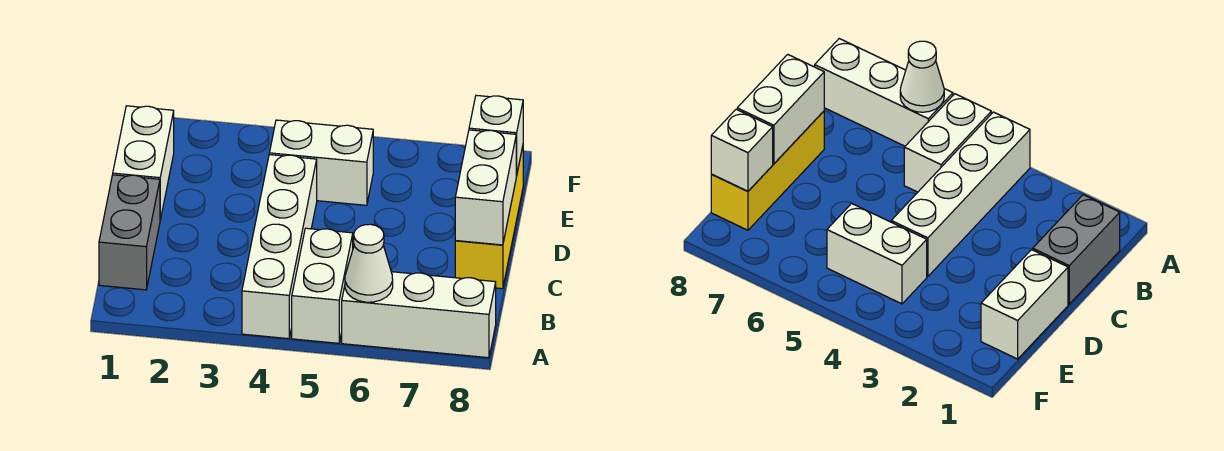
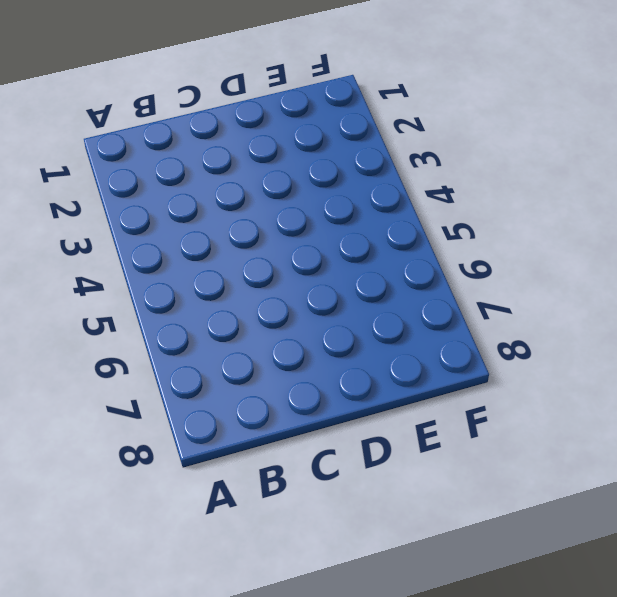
none -> white 1x4 brick [242,155,317,339]
none -> white 1x2 brick [292,228,353,343]

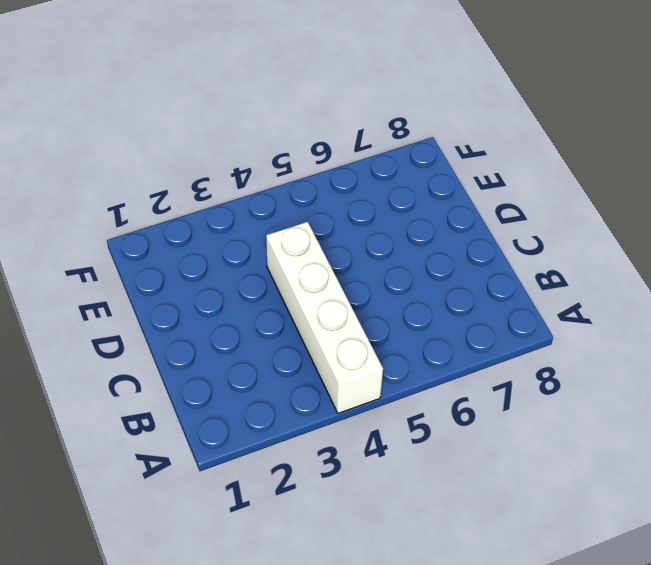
none -> white 1x2 brick [292,228,353,343]
none -> white 1x3 brick [342,272,496,358]

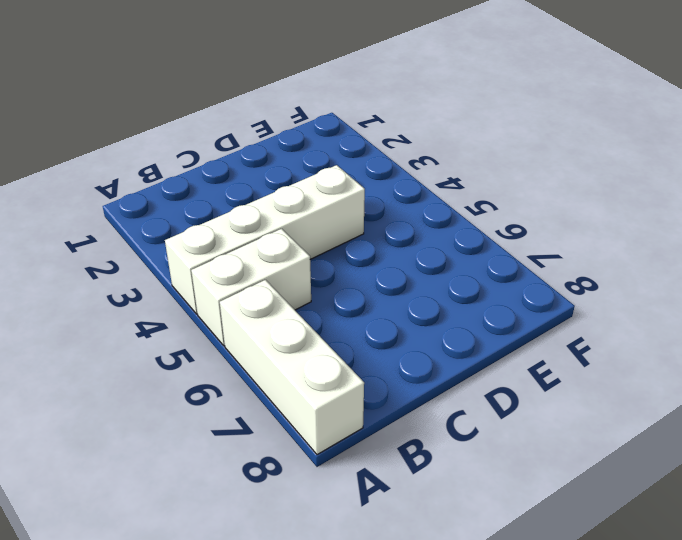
none -> grey 1x2 brick [99,175,160,290]
none -> yellow 1x3 brick [455,147,523,289]

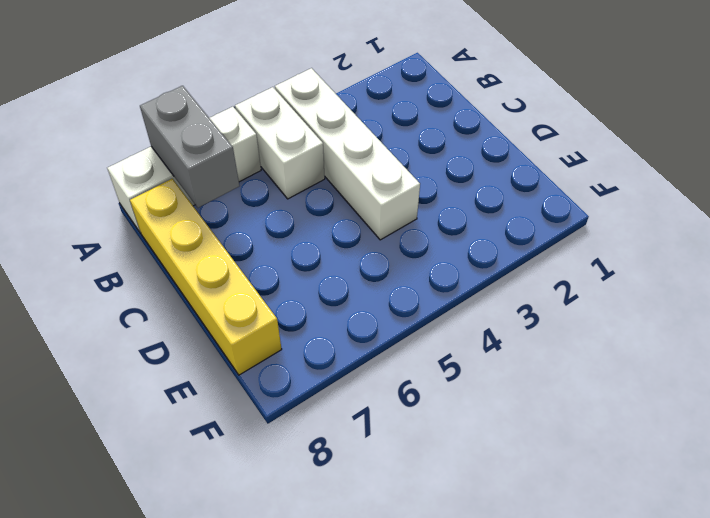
grey 1x2 brick [140,86,239,208] -> grey 1x2 brick moved to [99,175,160,290]
yellow 1x4 brick [130,179,282,375] -> yellow 1x3 brick [455,147,523,289]
none -> white 1x2 brick [113,106,174,220]
none -> white 1x2 brick [269,120,373,205]

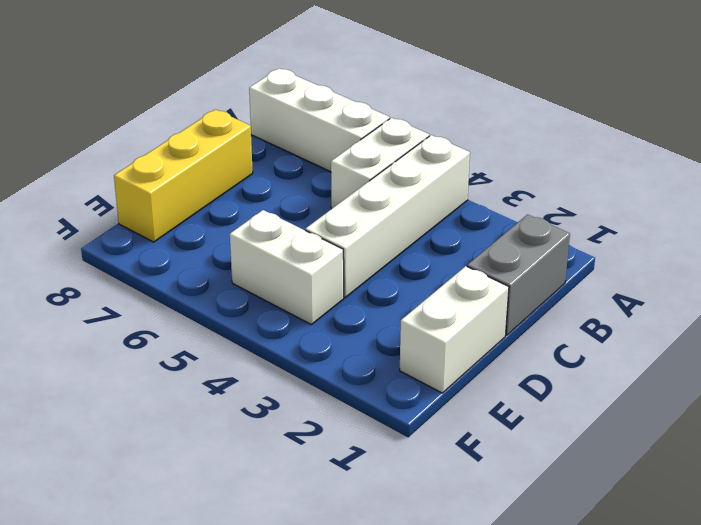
none -> white 1x1 cone [345,224,393,302]
none -> white 1x2 brick [455,130,516,245]

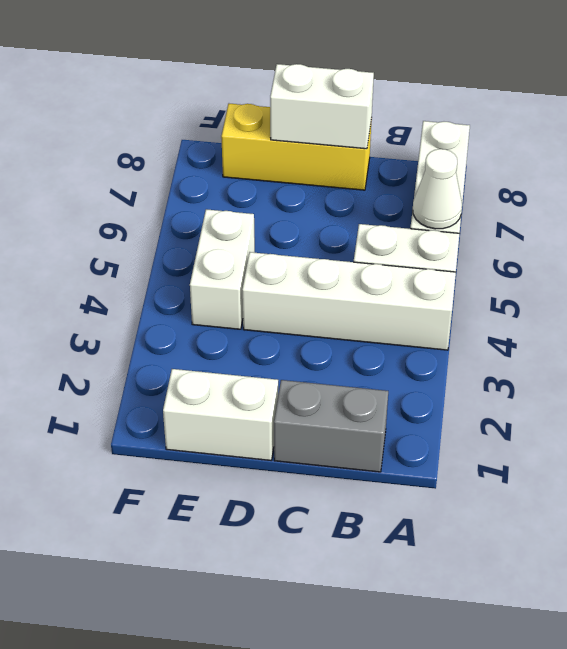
none -> white 1x1 brick [469,95,523,176]

